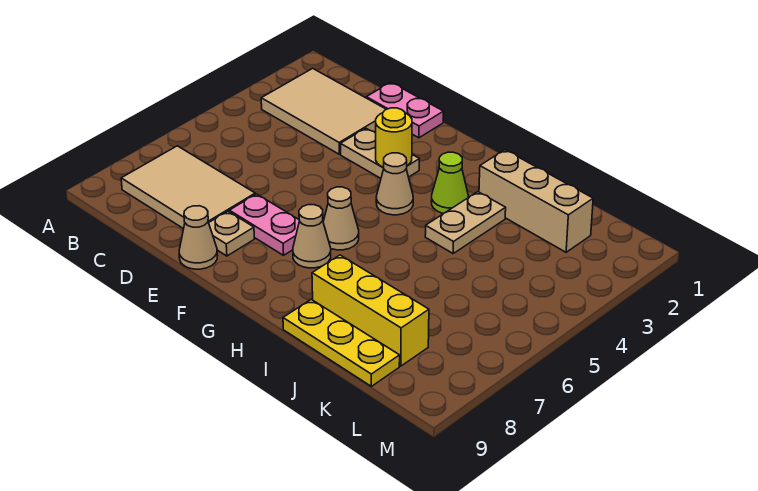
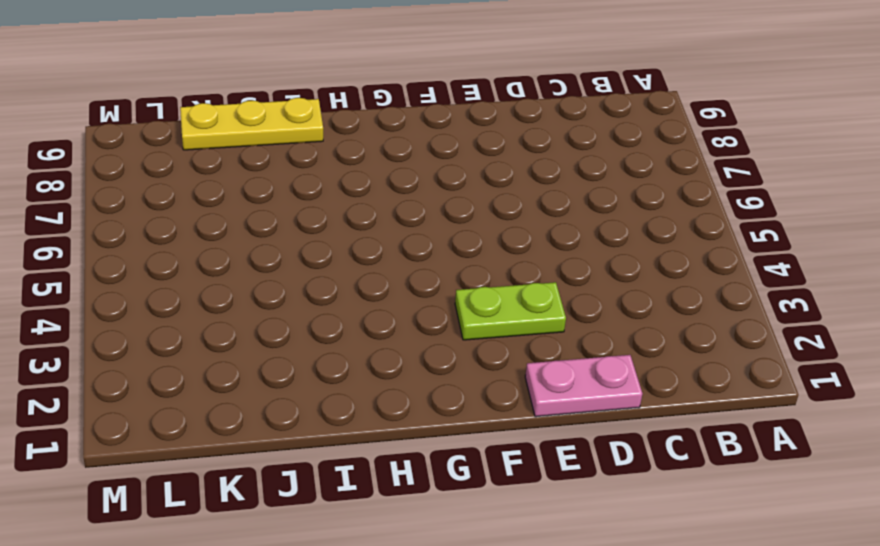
lime 1x2 plate [455,282,566,340] -> tan 1x2 plate [341,128,419,178]
none -> tan 2x3 tile [261,68,386,154]
none -> tan 2x3 tile [121,146,255,229]
none -> pink 1x2 plate [229,194,299,255]

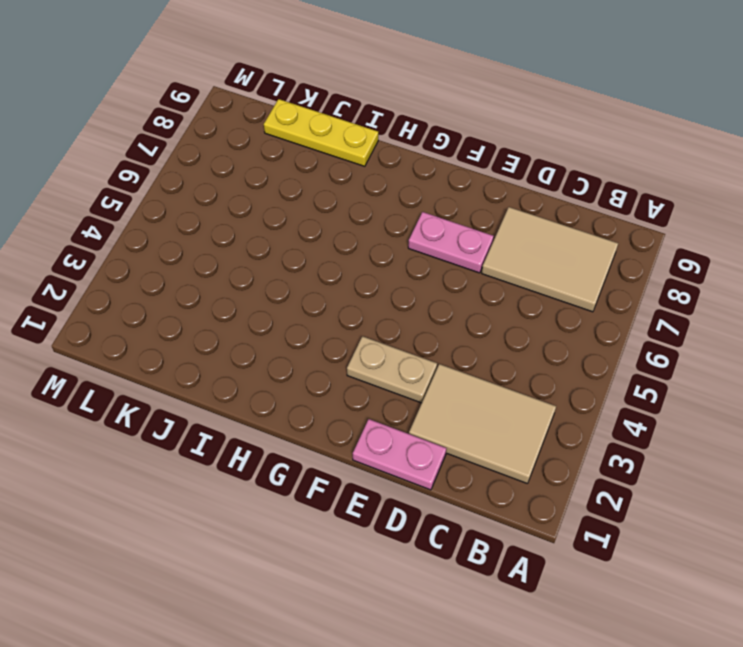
none -> tan 1x1 plate [209,211,254,256]
none -> tan 1x1 cone [179,206,218,269]
none -> tan 1x1 cone [376,153,413,215]

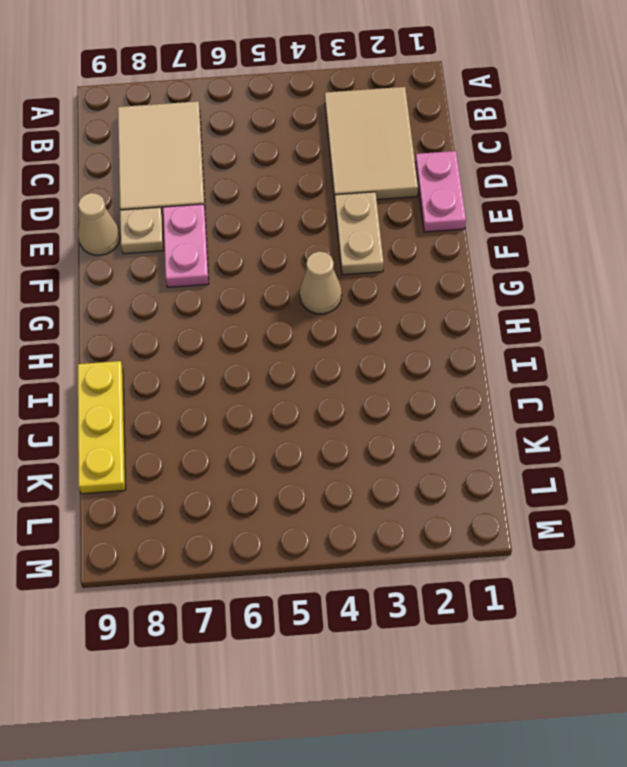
none -> tan 1x1 cone [323,187,359,250]
none -> tan 1x1 cone [293,205,331,268]
none -> lime 1x1 cone [431,152,468,214]

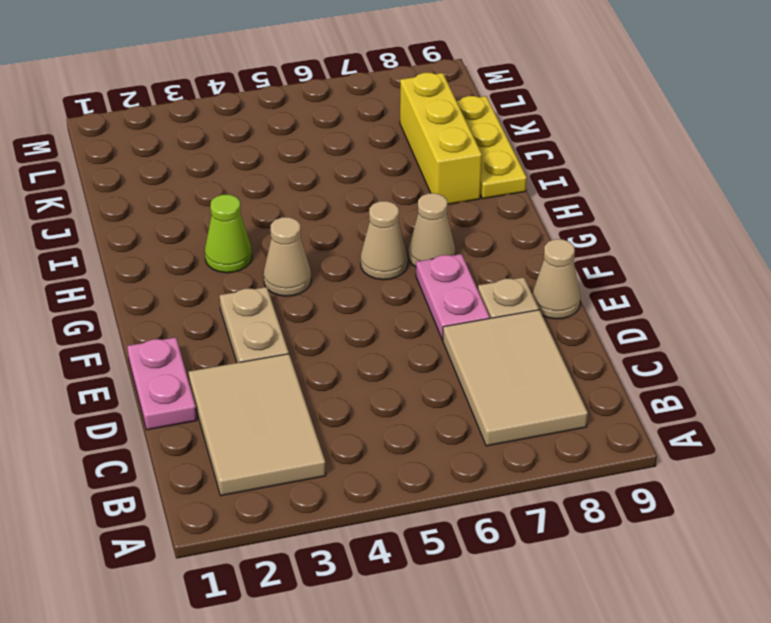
none -> tan 1x3 brick [479,150,593,252]
none -> tan 1x2 plate [425,192,506,253]
none -> yellow 1x1 round brick [376,108,412,167]

